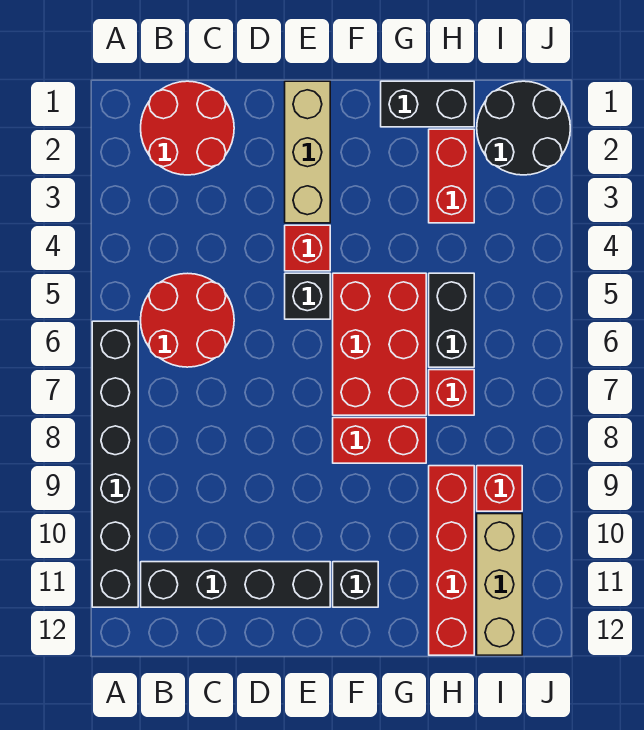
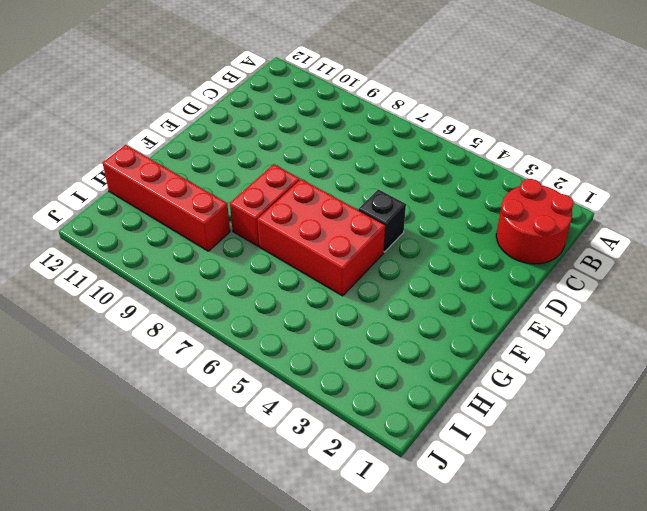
none -> black 1x6 brick [92,321,138,607]
none -> red 2x2 round brick [141,273,234,367]
none -> black 1x4 brick [141,562,330,607]

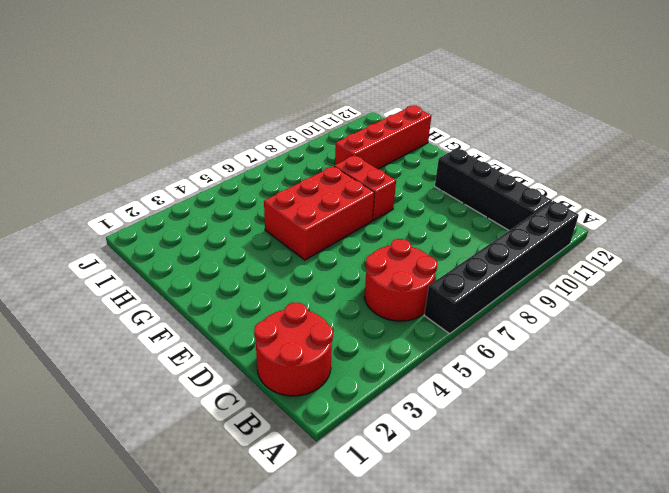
none -> tan 1x3 brick [285,81,330,223]
none -> red 1x1 brick [285,225,330,271]
none -> black 1x1 brick [285,273,330,319]

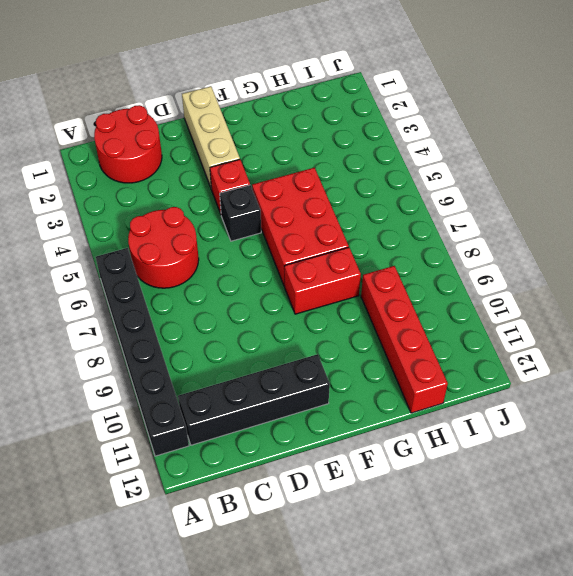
none -> black 1x1 brick [333,562,378,607]
none -> black 1x2 brick [381,81,474,127]
none -> red 1x2 brick [429,129,474,223]

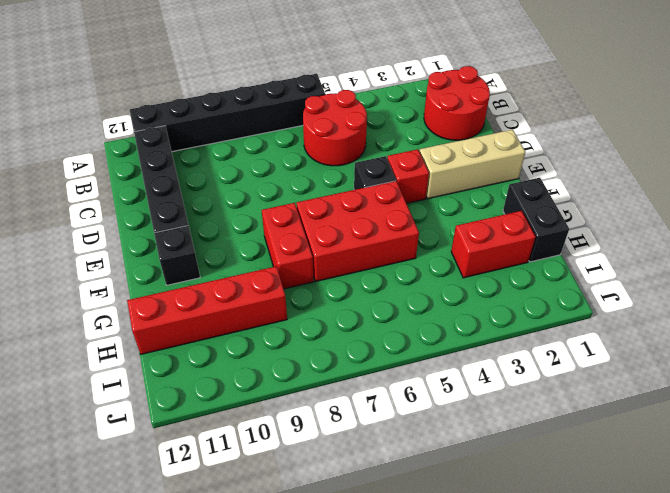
none -> black 1x2 brick [429,273,474,367]
none -> red 1x1 brick [429,370,474,415]
none -> black 2x2 round brick [477,81,570,175]

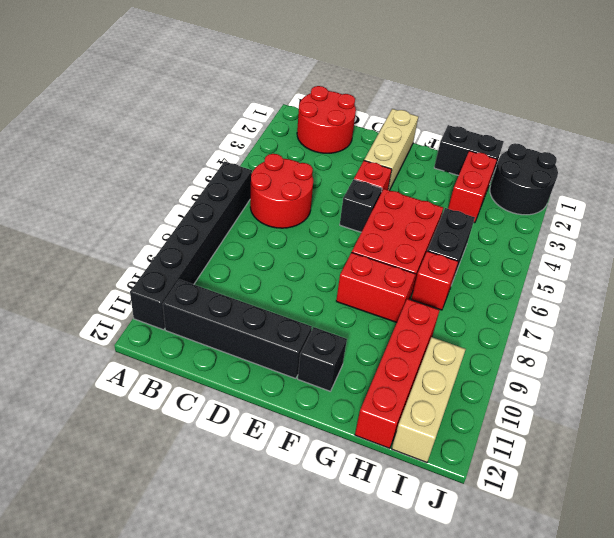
none -> red 1x1 brick [477,466,522,511]

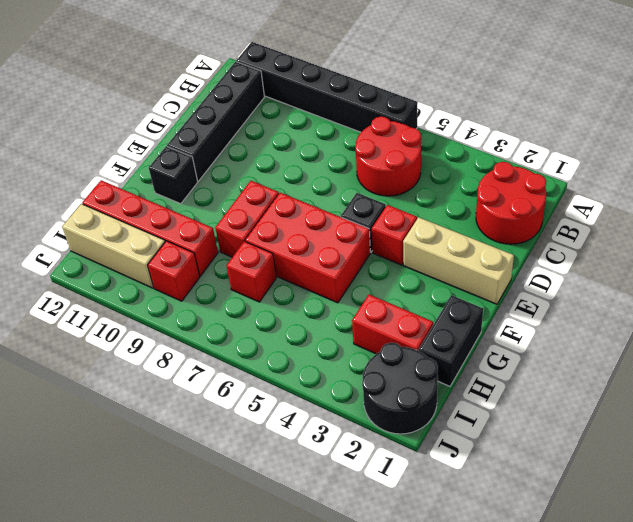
none -> black 1x2 brick [429,273,474,367]

